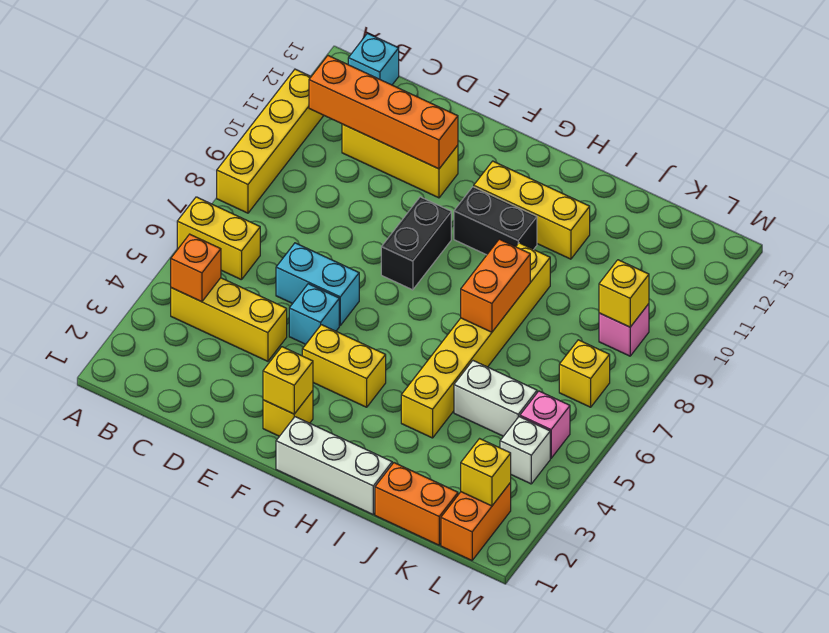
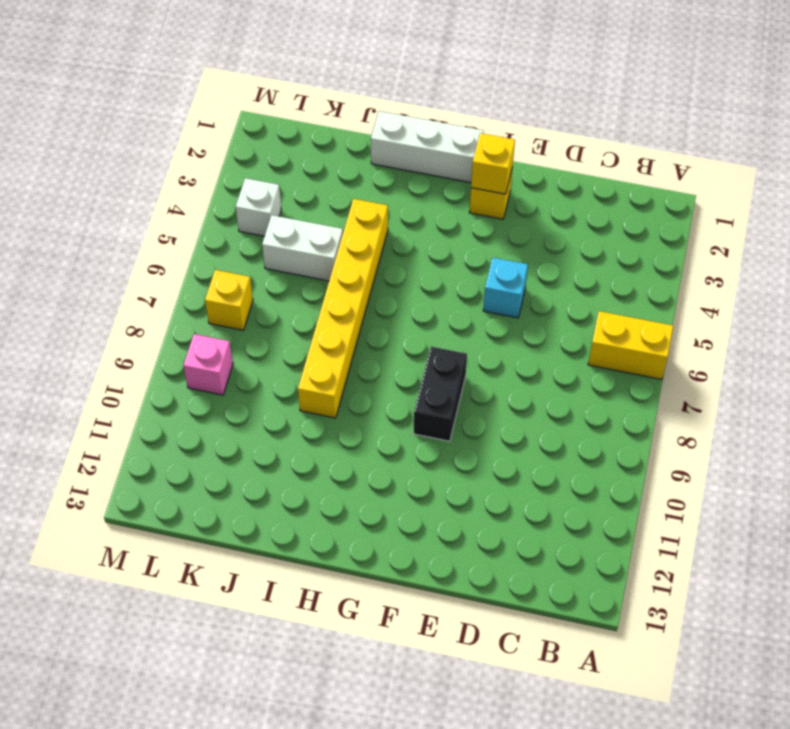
none -> yellow 1x4 brick [217,69,324,213]
none -> yellow 1x3 brick [171,278,287,361]
none -> cyan 1x1 brick [348,33,399,85]

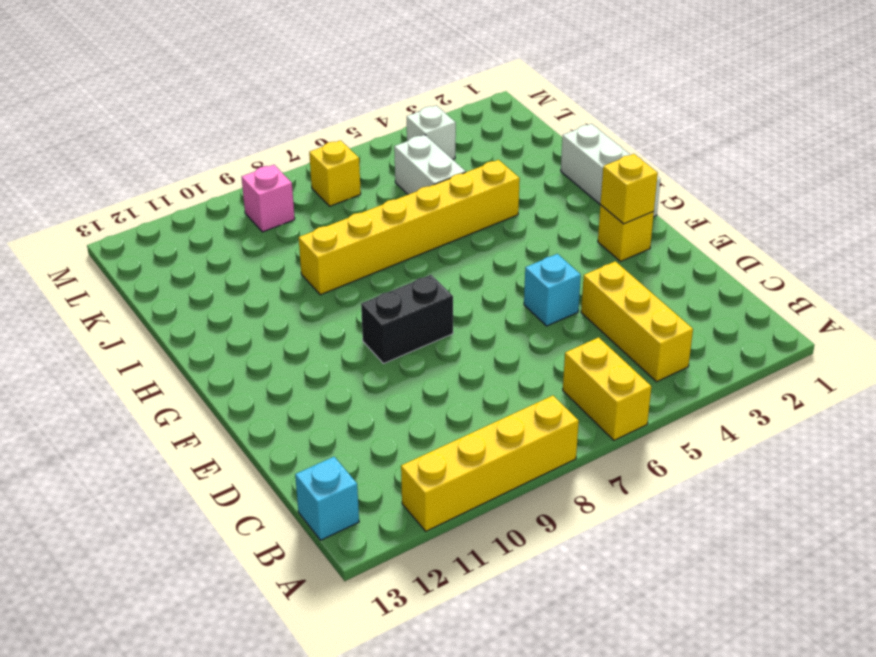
none -> yellow 1x3 brick [342,124,458,198]
none -> cyan 1x2 brick [276,243,359,325]
none -> yellow 1x2 brick [302,325,386,407]

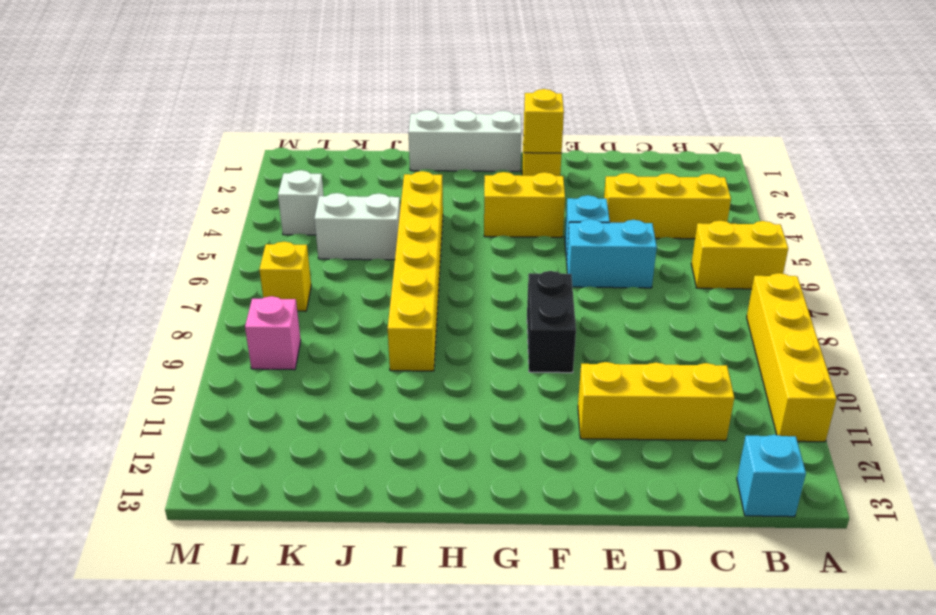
none -> black 1x2 brick [454,187,537,255]
none -> yellow 1x3 brick [474,161,590,259]
none -> orange 1x2 brick [375,463,458,545]

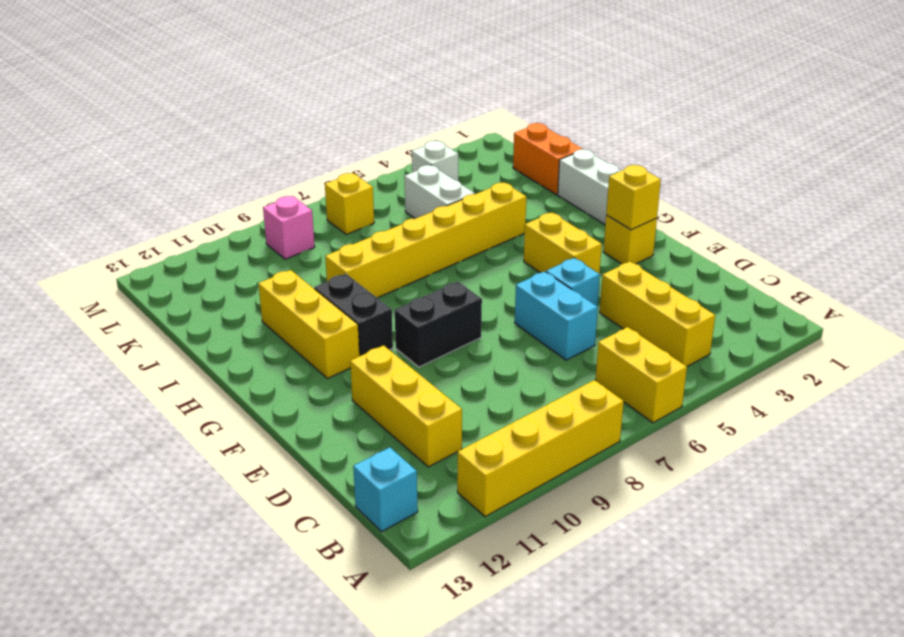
none -> orange 1x2 brick [441,483,511,560]
none -> pink 1x1 brick [520,391,570,458]
none -> orange 1x1 brick [171,234,221,302]

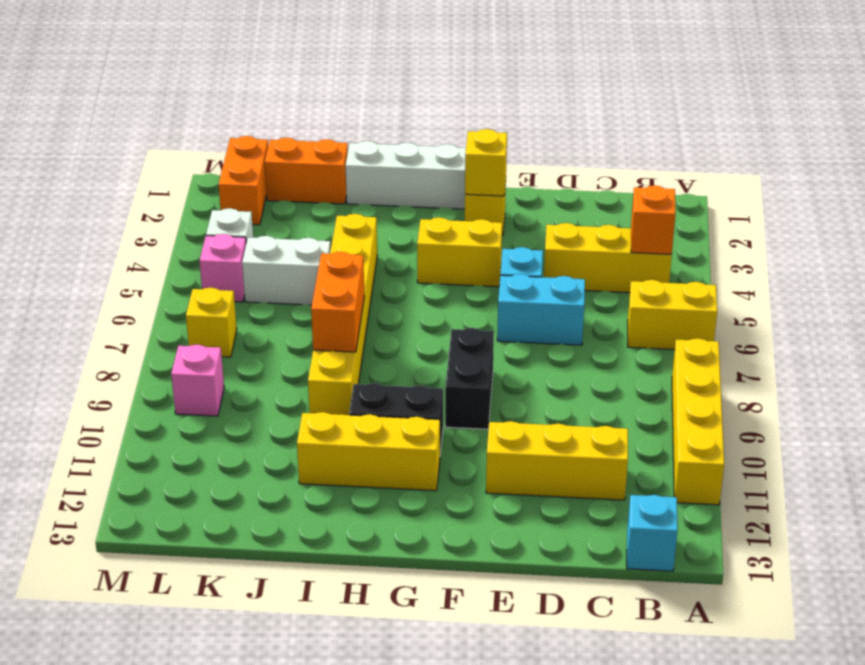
none -> orange 1x4 brick [309,56,458,169]
none -> yellow 1x1 brick [461,439,511,506]
none -> yellow 1x1 brick [599,260,649,327]

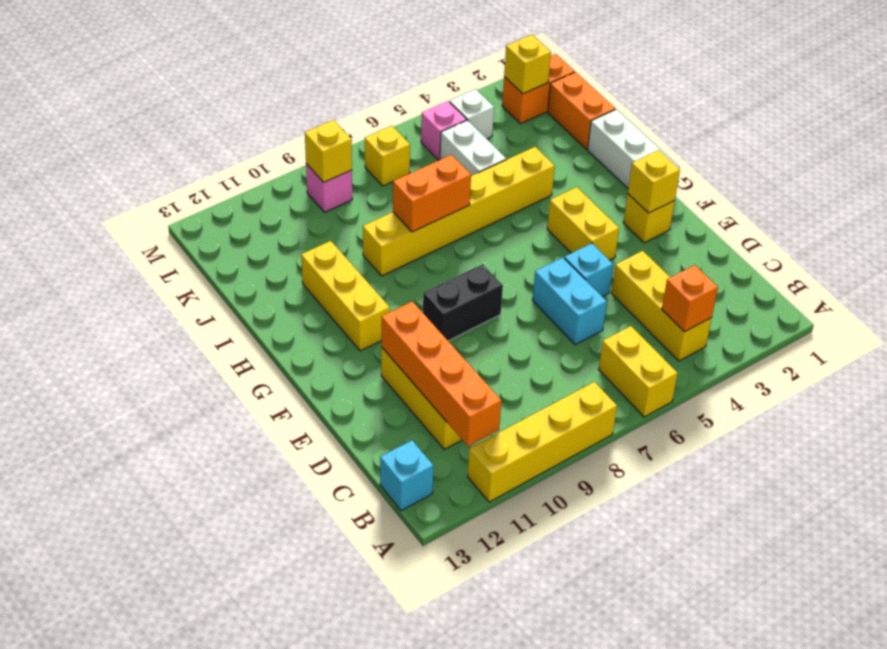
none -> black 1x2 brick [454,187,537,255]

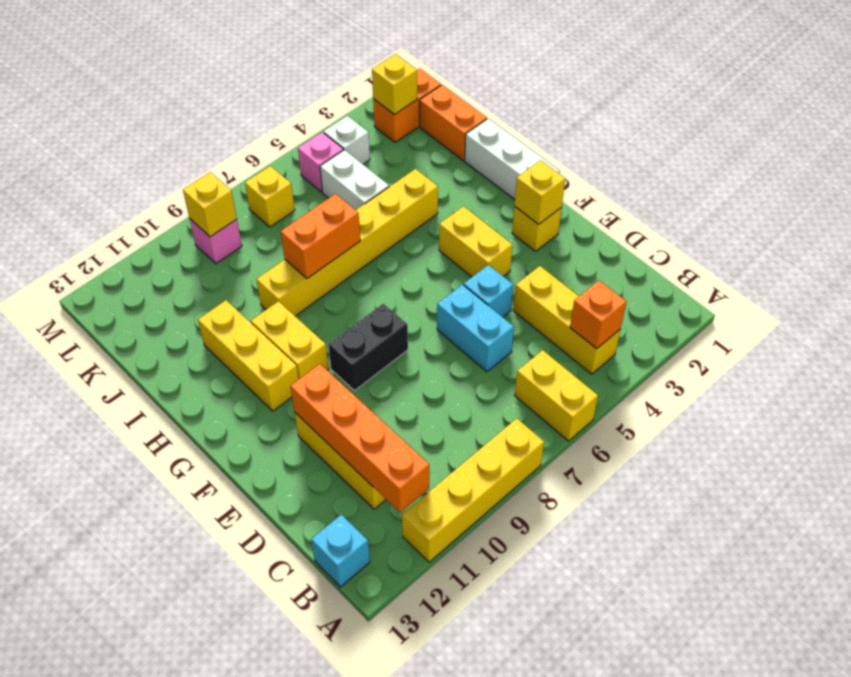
yellow 1x2 brick [251,301,329,379] -> black 1x2 brick [454,187,537,255]

